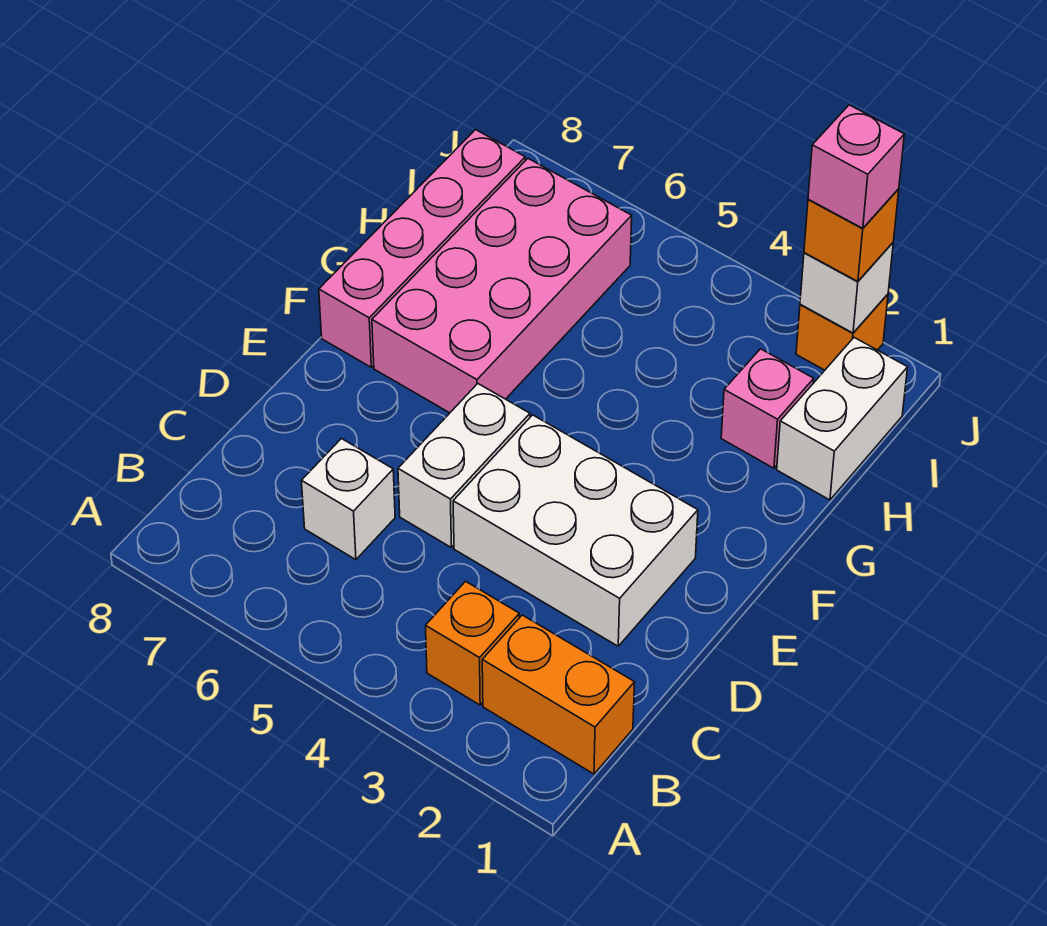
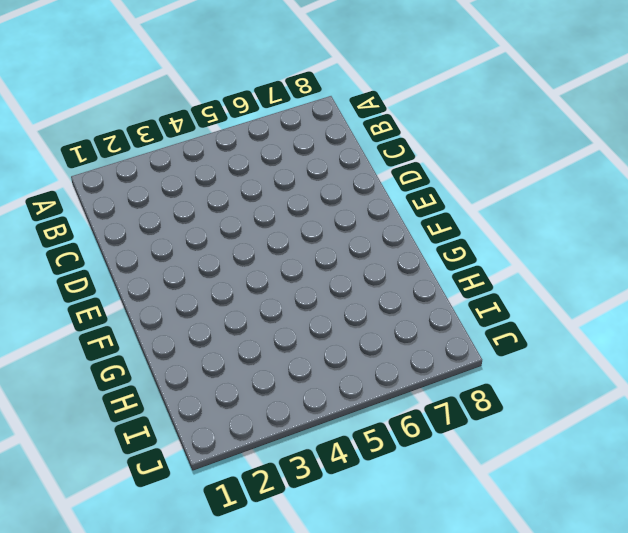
none -> orange 1x2 brick [482,615,635,774]
none -> orange 1x1 brick [426,581,519,705]
none -> white 1x1 brick [302,439,395,560]

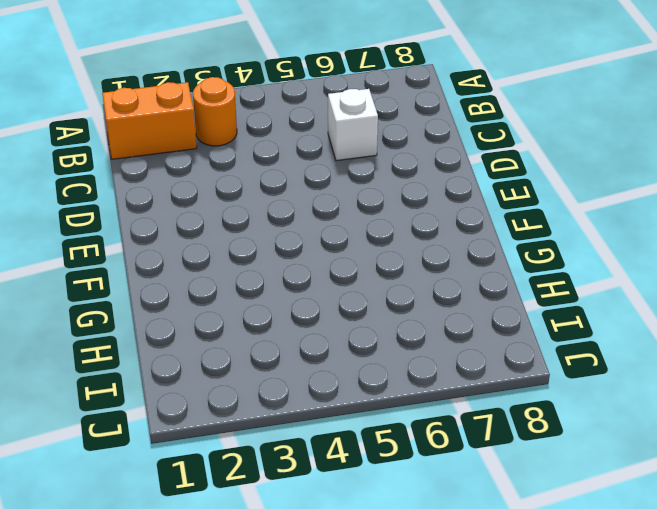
orange 1x1 round brick [193,77,237,146] -> orange 1x1 brick [426,581,519,705]
none -> white 2x3 brick [453,415,698,646]
none -> white 1x2 brick [398,384,530,548]
none -> pink 2x4 brick [372,159,632,413]

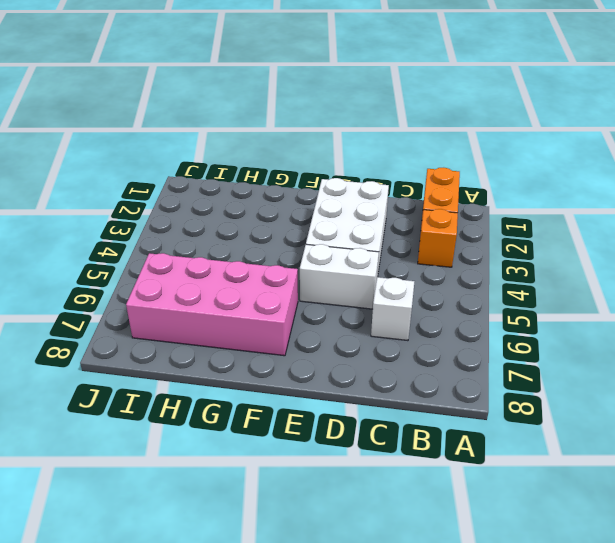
none -> pink 1x4 brick [319,130,525,367]
none -> white 1x2 brick [777,338,908,500]
none -> pink 1x1 brick [721,349,814,468]

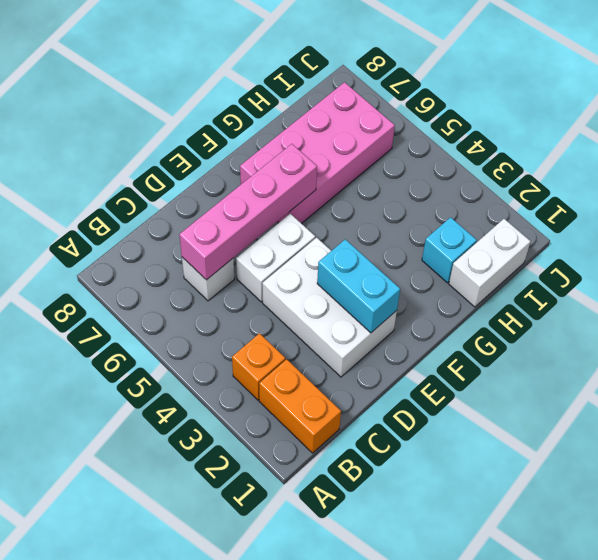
pink 1x4 brick [179,144,317,280] -> pink 1x4 brick moved to [319,130,525,367]
cyan 1x2 brick [317,239,400,333] -> none
cyan 1x1 brick [422,217,477,283] -> pink 1x1 brick [721,349,814,468]
none -> orange 1x1 brick [796,294,888,370]
none -> white 1x1 brick [800,243,893,333]
none -> orange 1x1 brick [804,189,899,281]

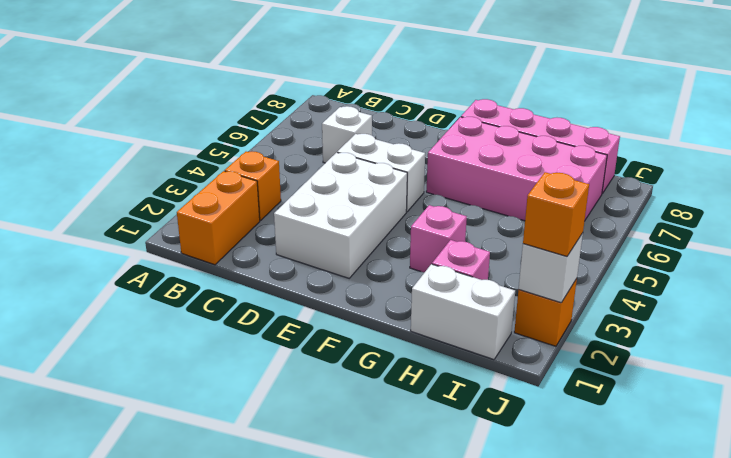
pink 1x1 brick [410,205,467,272] -> pink 1x1 brick moved to [808,105,904,228]

